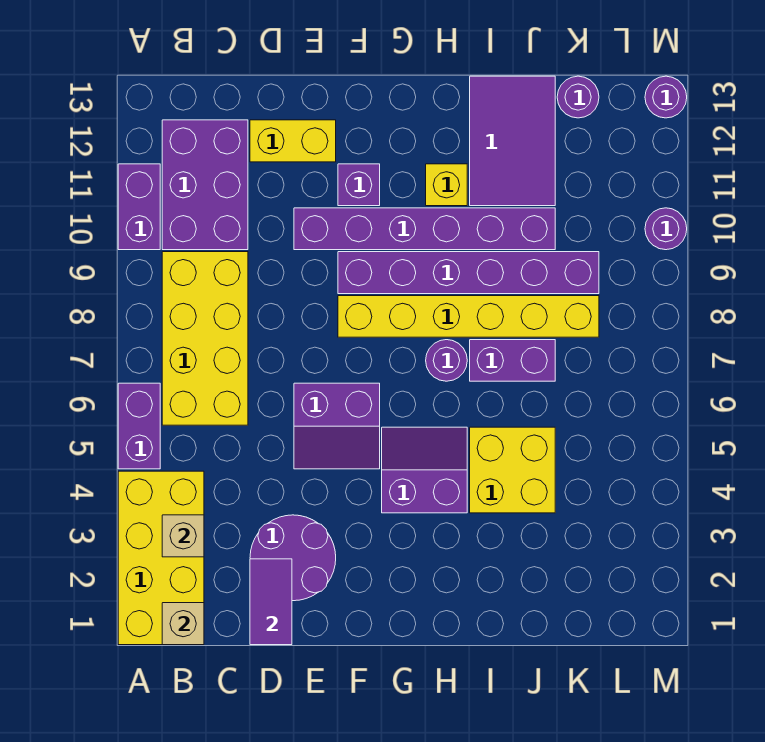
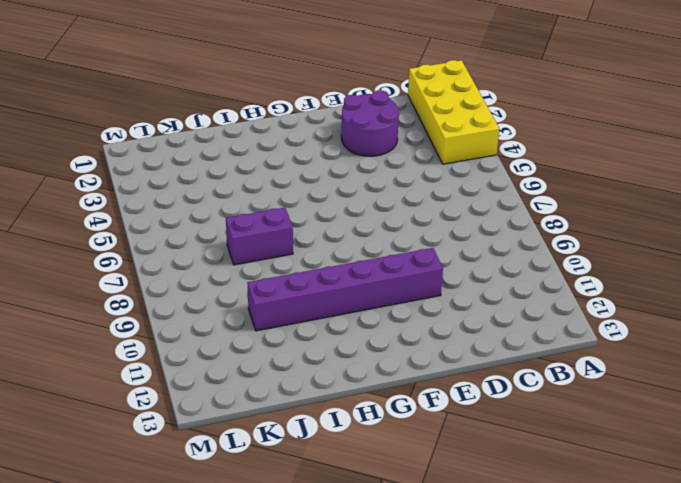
none -> purple 1x2 brick [118,383,160,469]
none -> purple 1x2 brick [118,164,160,250]
none -> yellow 2x4 brick [162,252,248,425]

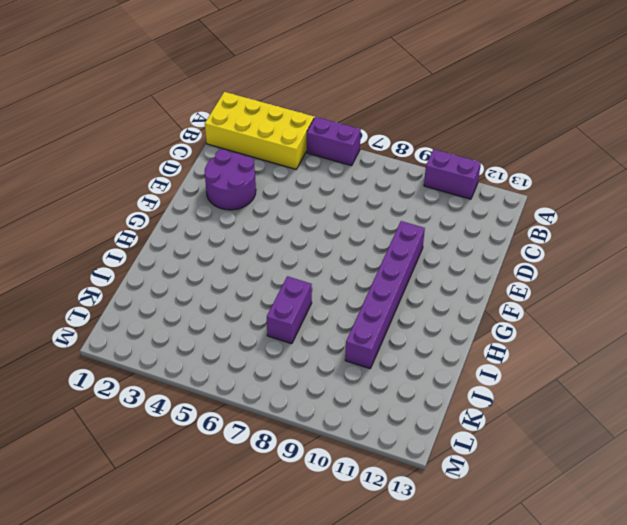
none -> yellow 2x4 brick [162,252,248,425]
none -> purple 2x3 brick [162,120,248,250]
none -> yellow 1x2 brick [250,120,336,162]

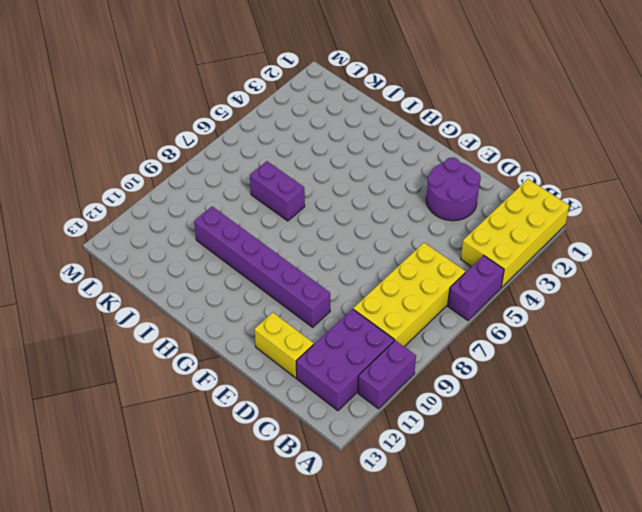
none -> purple 2x2 slope [294,383,380,469]
none -> yellow 1x6 brick [338,296,599,337]
none -> purple 1x6 brick [338,252,599,294]

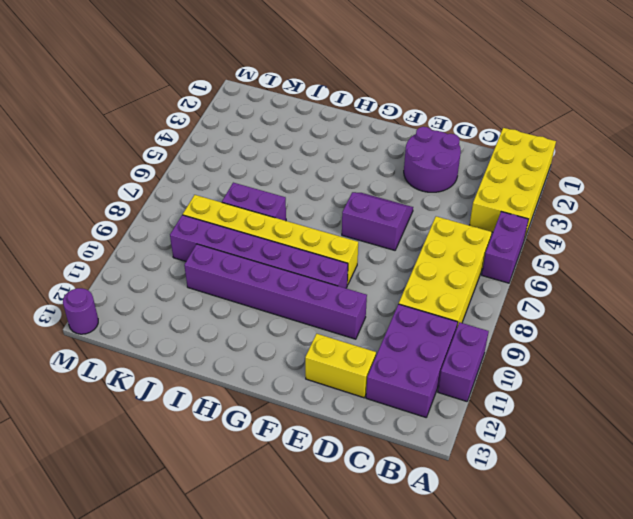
none -> purple 1x1 brick [338,164,380,206]
none -> purple 2x2 slope [382,427,467,513]
none -> purple 1x1 round brick [426,340,467,381]

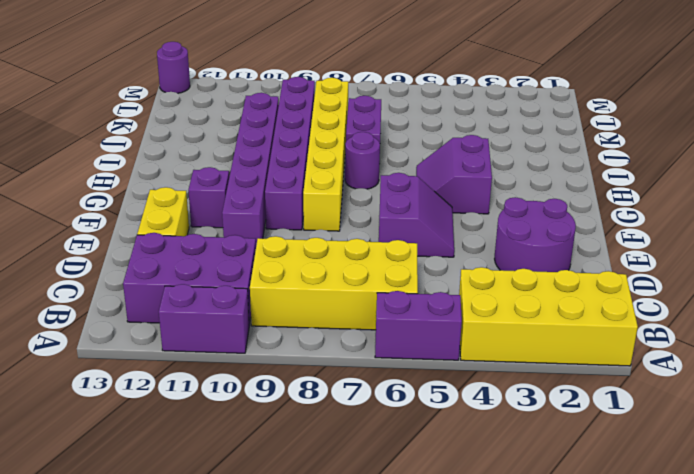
none -> yellow 1x1 brick [426,164,467,206]
none -> yellow 2x2 brick [470,427,555,513]
none -> purple 2x3 tile [470,76,555,206]

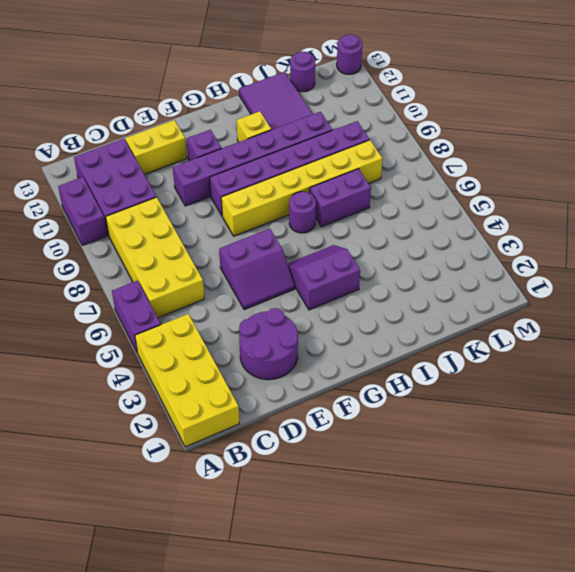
none -> yellow 2x2 brick [470,427,555,513]
none -> purple 1x1 round brick [645,208,687,250]
none -> tan 1x1 brick [162,603,204,645]

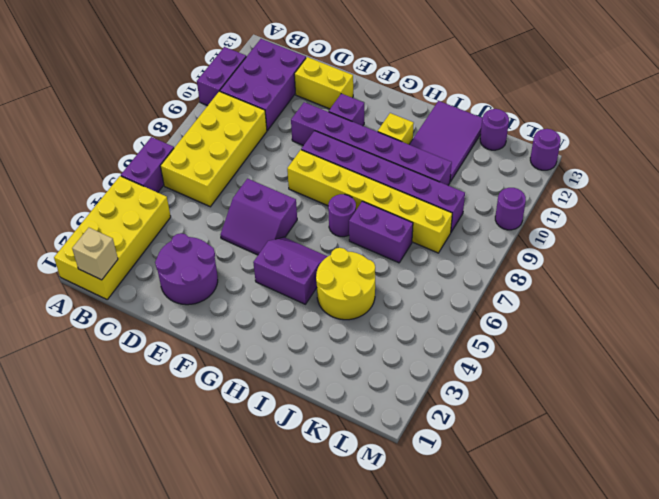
yellow 2x2 round brick [316,248,375,320] -> yellow 2x2 brick [470,427,555,513]
none -> tan 1x1 brick [162,515,204,557]
none -> purple 1x2 tile [250,559,292,645]

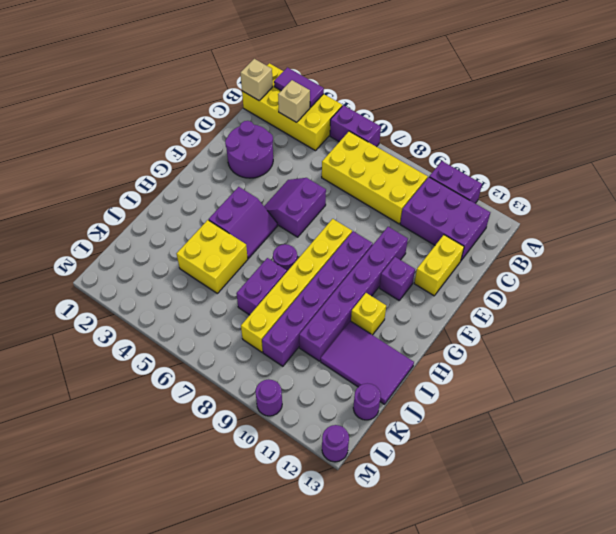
purple 1x2 tile [274,67,324,107] -> purple 1x2 tile moved to [250,559,292,645]

